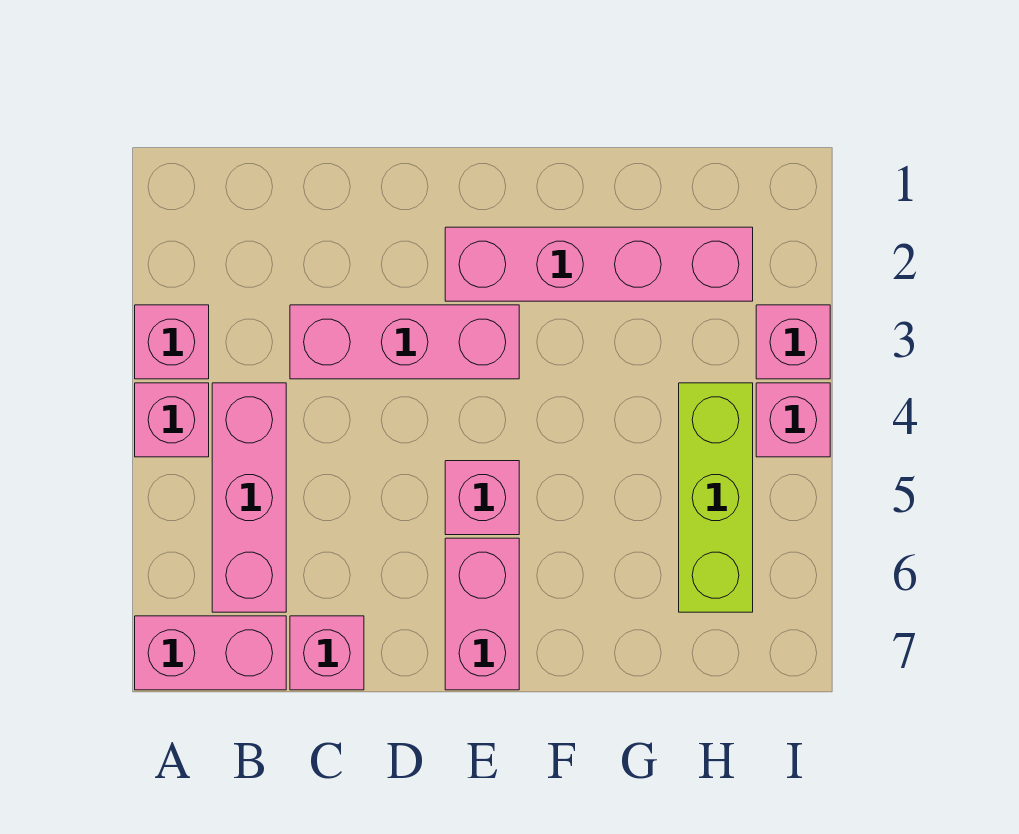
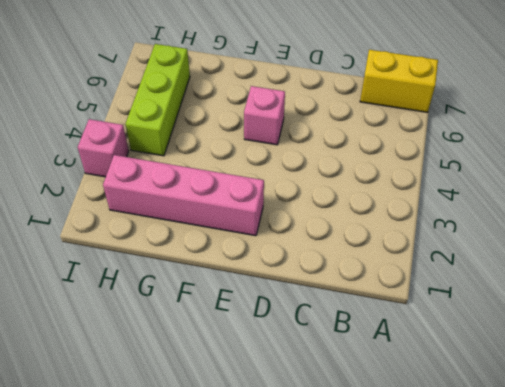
yellow 1x2 brick [360,50,438,112] -> pink 1x2 brick [135,616,286,690]
none -> pink 1x1 brick [135,305,209,379]
none -> pink 1x1 brick [135,383,209,457]
none -> pink 1x3 brick [212,383,286,612]

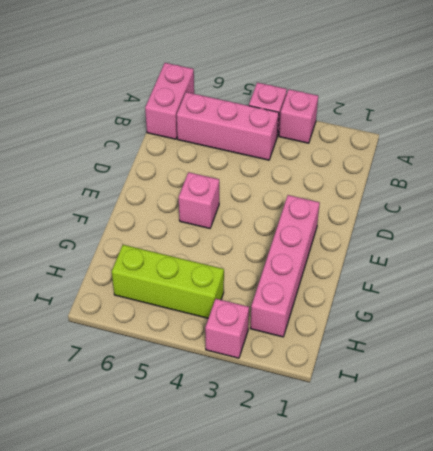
none -> pink 1x3 brick [290,305,519,379]
none -> pink 1x1 brick [290,616,364,690]
none -> pink 1x2 brick [445,538,519,690]

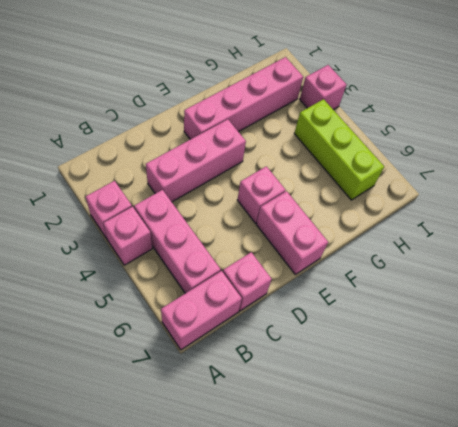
none -> pink 1x1 brick [756,383,830,457]

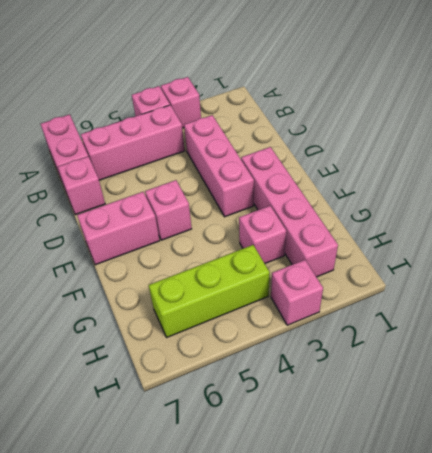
pink 1x1 brick [239,206,286,263] -> pink 1x1 brick moved to [756,383,830,457]

